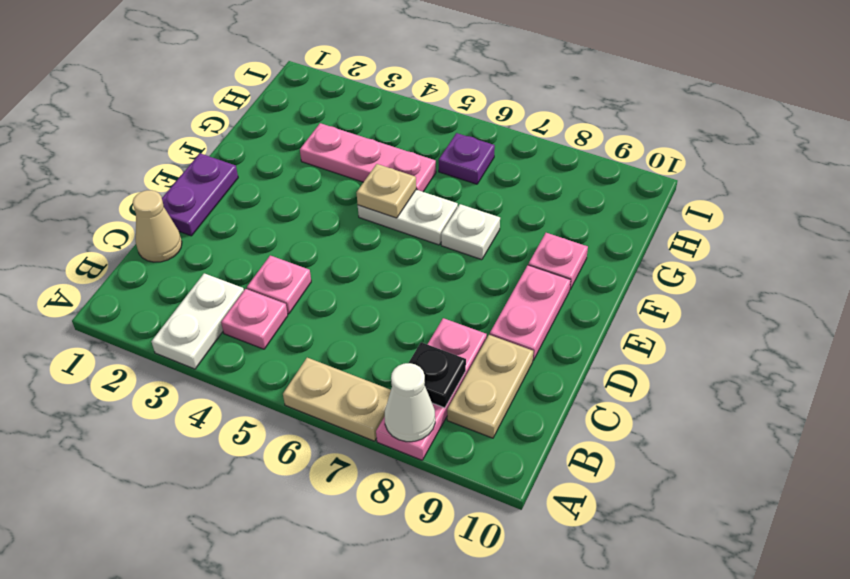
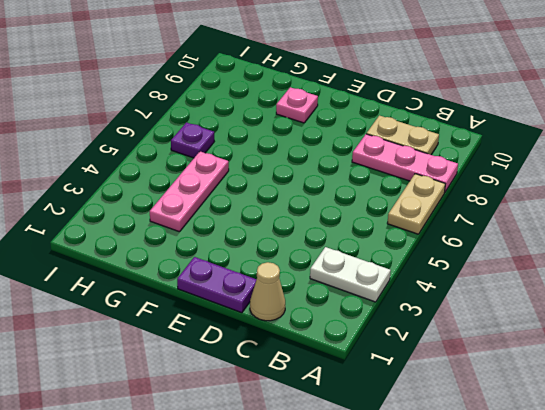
none -> pink 1x1 plate [221,289,288,349]
none -> pink 1x1 plate [247,256,311,314]
none -> pink 1x2 plate [490,265,571,360]

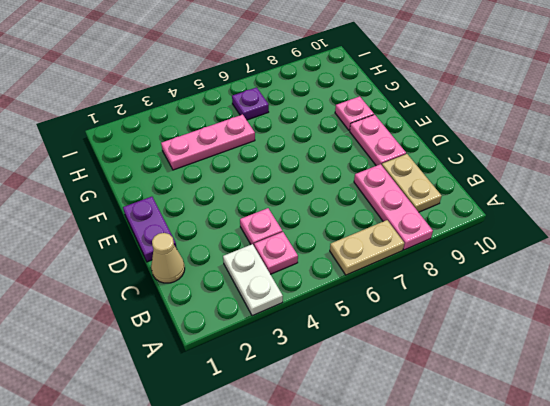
none -> white 1x2 plate [358,190,458,245]
none -> white 1x1 plate [441,204,500,260]
none -> white 1x1 cone [385,363,435,442]

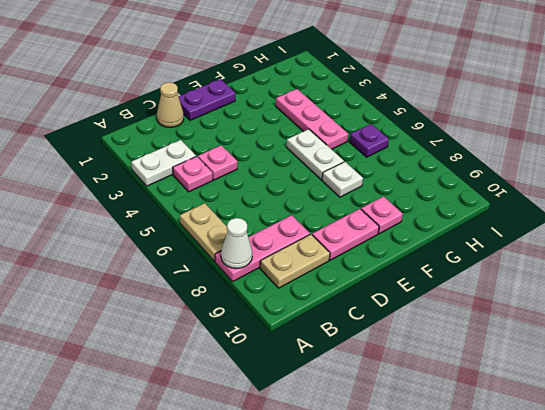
none -> black 1x1 plate [409,342,466,408]
none -> tan 1x1 plate [356,164,416,218]

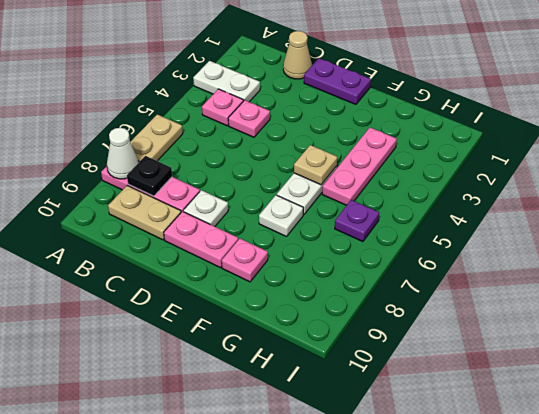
white 1x1 plate [183,190,228,226] -> none

